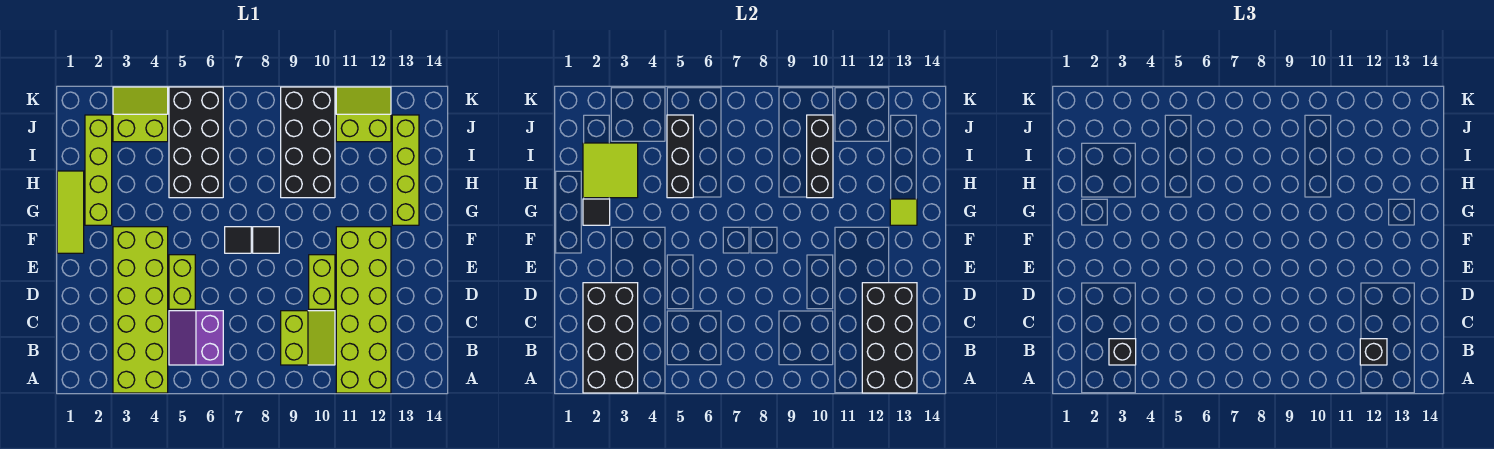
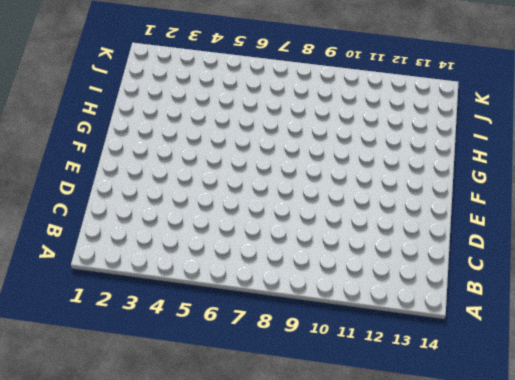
none -> lime 2x6 brick [113,227,168,393]
none -> lime 2x6 brick [336,227,391,393]
none -> purple 2x2 slope [169,311,223,365]

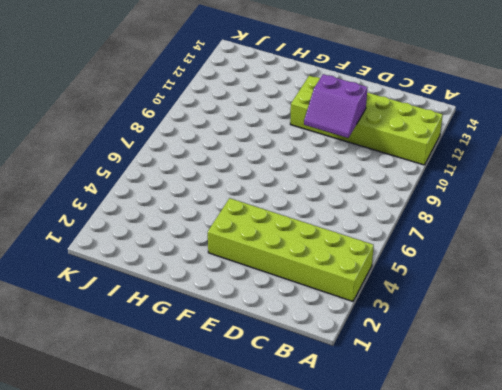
purple 2x2 slope [304,74,367,138] -> purple 2x2 slope moved to [169,311,223,365]
none -> lime 2x2 slope [281,311,335,365]
none -> lime 1x2 brick [169,255,195,309]
none -> lime 1x2 brick [309,255,335,309]

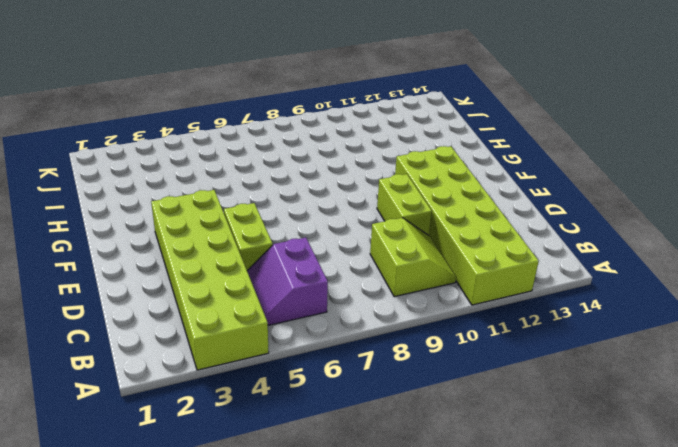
none -> lime 1x3 tile [57,171,84,253]
none -> black 1x1 tile [225,227,251,253]
none -> black 1x1 tile [253,227,279,253]

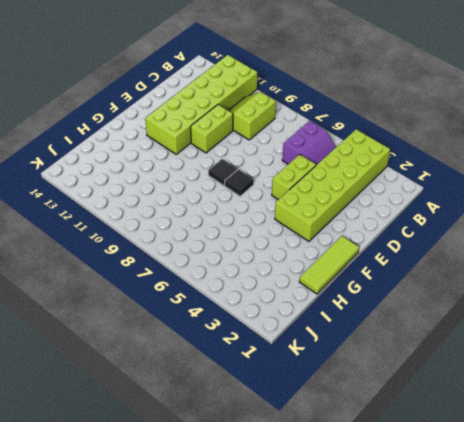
none -> lime 1x4 brick [85,115,112,225]
none -> lime 1x4 brick [392,115,419,225]
none -> black 2x4 brick [169,87,223,198]

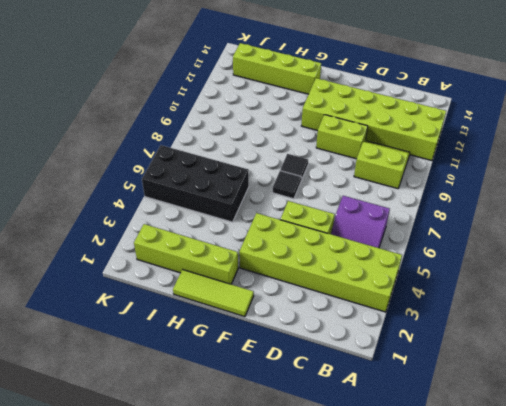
none -> black 2x4 brick [281,87,335,198]
none -> lime 2x2 slope [113,87,168,142]
none -> lime 2x2 slope [336,87,391,142]

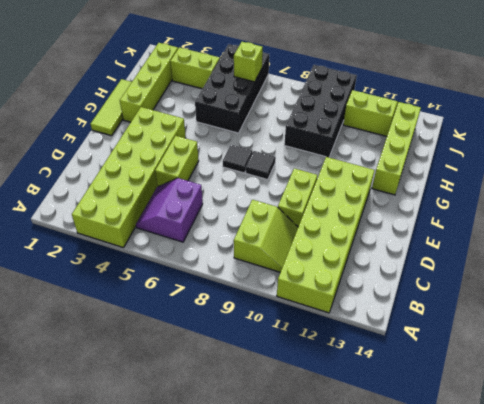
lime 1x1 brick [234,42,263,82] -> none
none -> black 2x4 brick [583,283,638,393]
none -> black 2x4 brick [862,283,917,393]
none -> black 1x1 tile [583,199,610,225]

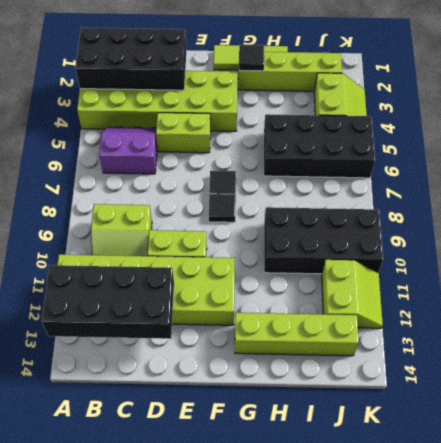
none -> lime 1x1 tile [890,199,917,225]
none -> lime 2x2 tile [583,143,638,198]
none -> black 1x3 brick [667,115,693,198]

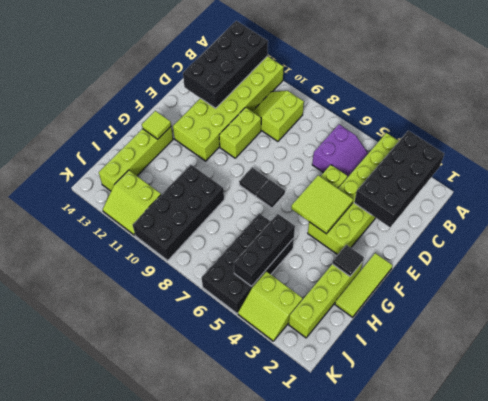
lime 2x2 tile [291,175,353,234] -> lime 2x2 tile moved to [583,143,638,198]
none -> black 1x3 brick [807,115,833,198]
none -> black 1x1 brick [1109,339,1136,365]
none -> black 1x1 brick [1360,339,1387,365]

